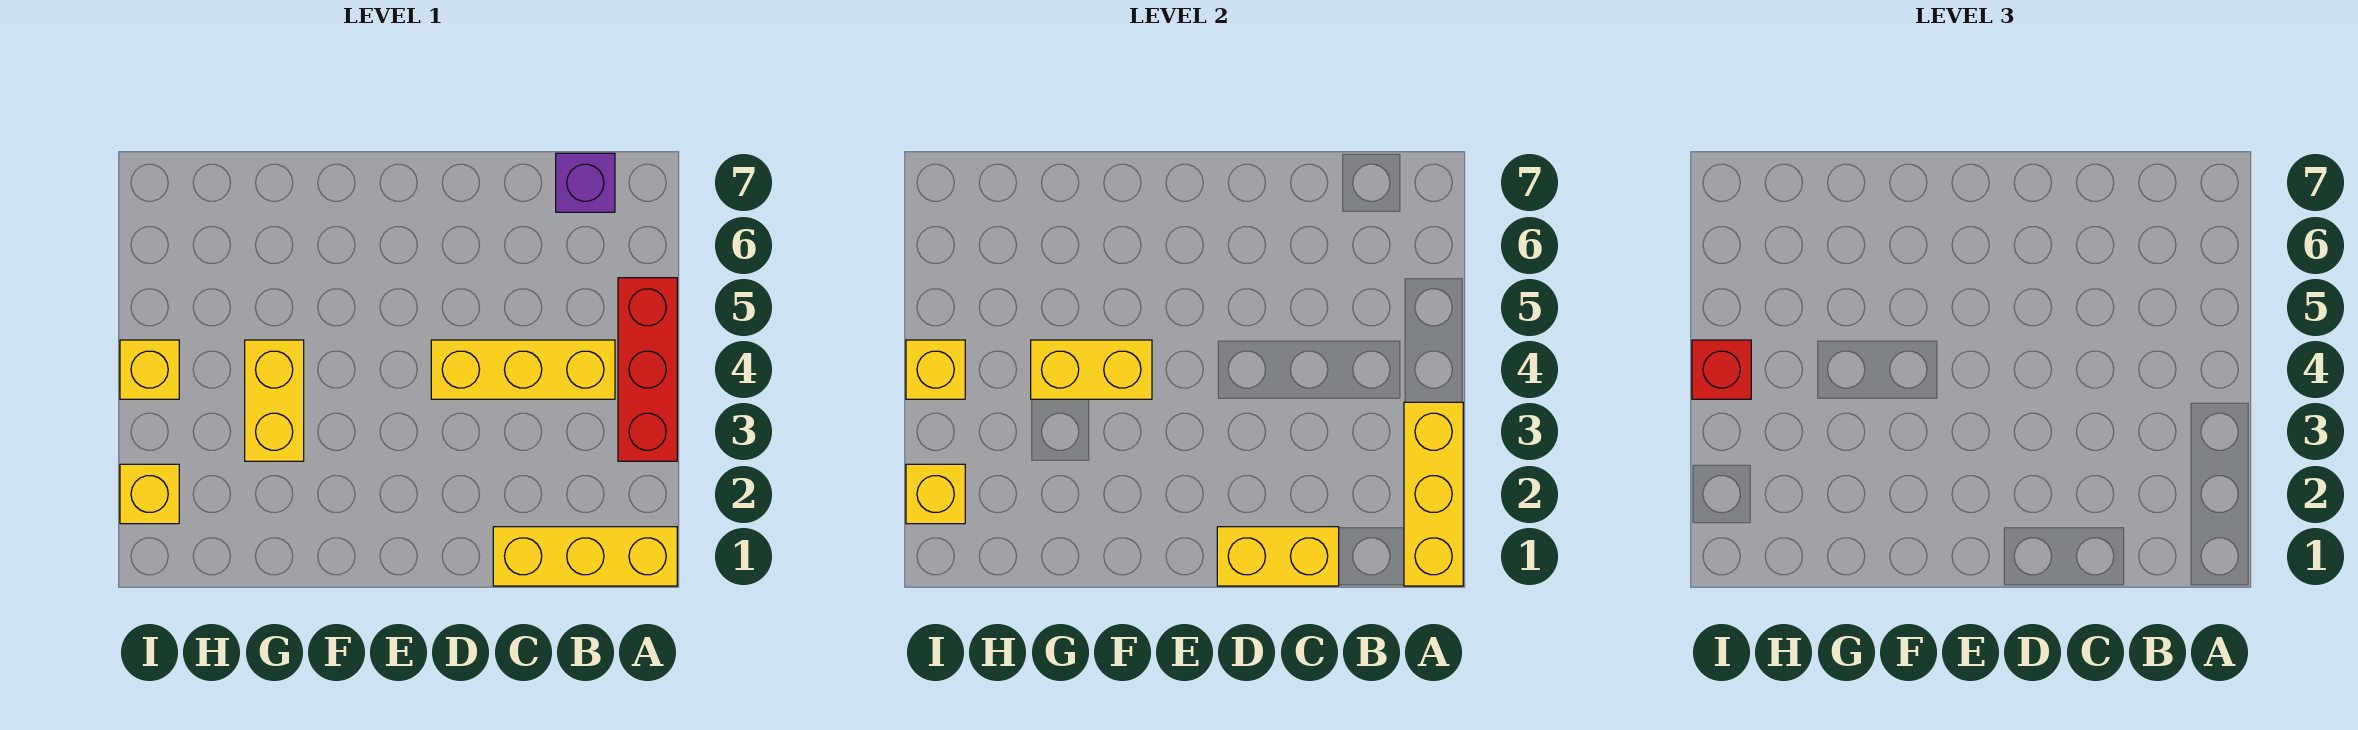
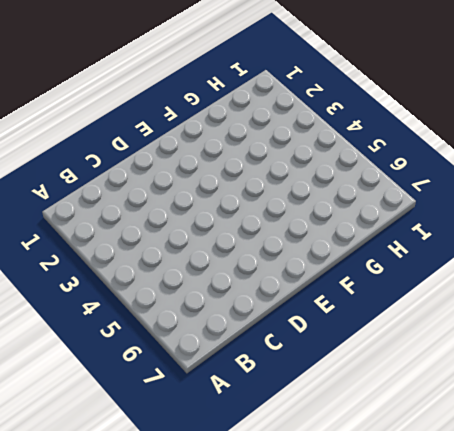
none -> yellow 1x3 brick [493,527,677,586]
none -> red 1x3 brick [618,278,677,461]
none -> yellow 1x3 brick [431,340,615,399]

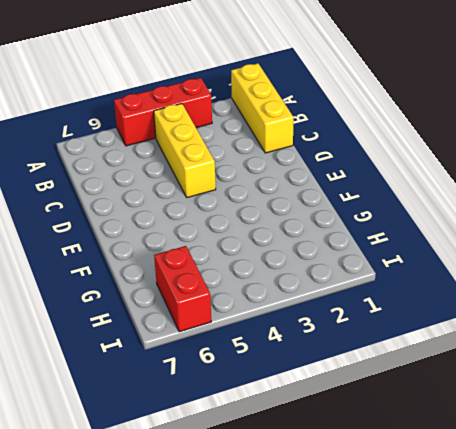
red 1x2 brick [154,246,211,332] -> none
none -> purple 1x1 brick [556,153,615,212]
none -> yellow 1x2 brick [245,340,304,461]
none -> yellow 1x1 brick [120,464,179,524]

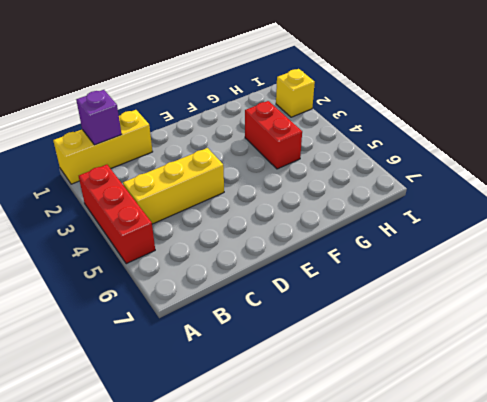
purple 1x1 brick [76,90,121,145] -> purple 1x1 brick moved to [556,153,615,212]
red 1x2 brick [245,101,302,169] -> yellow 1x2 brick [245,340,304,461]
none -> yellow 1x1 brick [120,340,179,399]
none -> yellow 1x3 brick [1404,402,1463,586]
none -> yellow 1x2 brick [1217,527,1339,586]

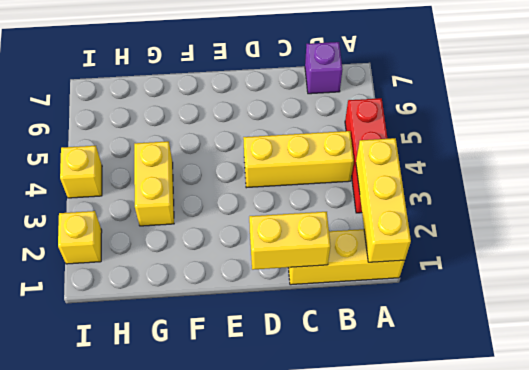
none -> yellow 1x2 brick [1031,340,1152,399]
none -> yellow 1x1 brick [906,464,965,524]
none -> yellow 1x1 brick [906,340,965,399]

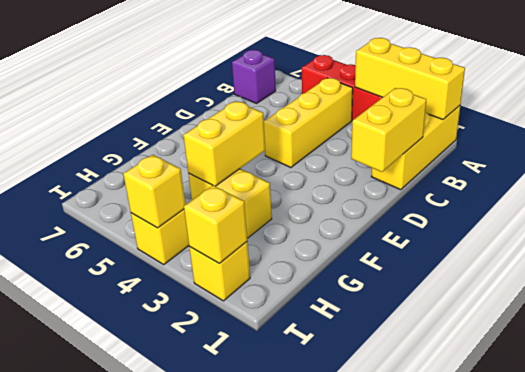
none -> red 1x1 brick [1692,340,1751,399]

